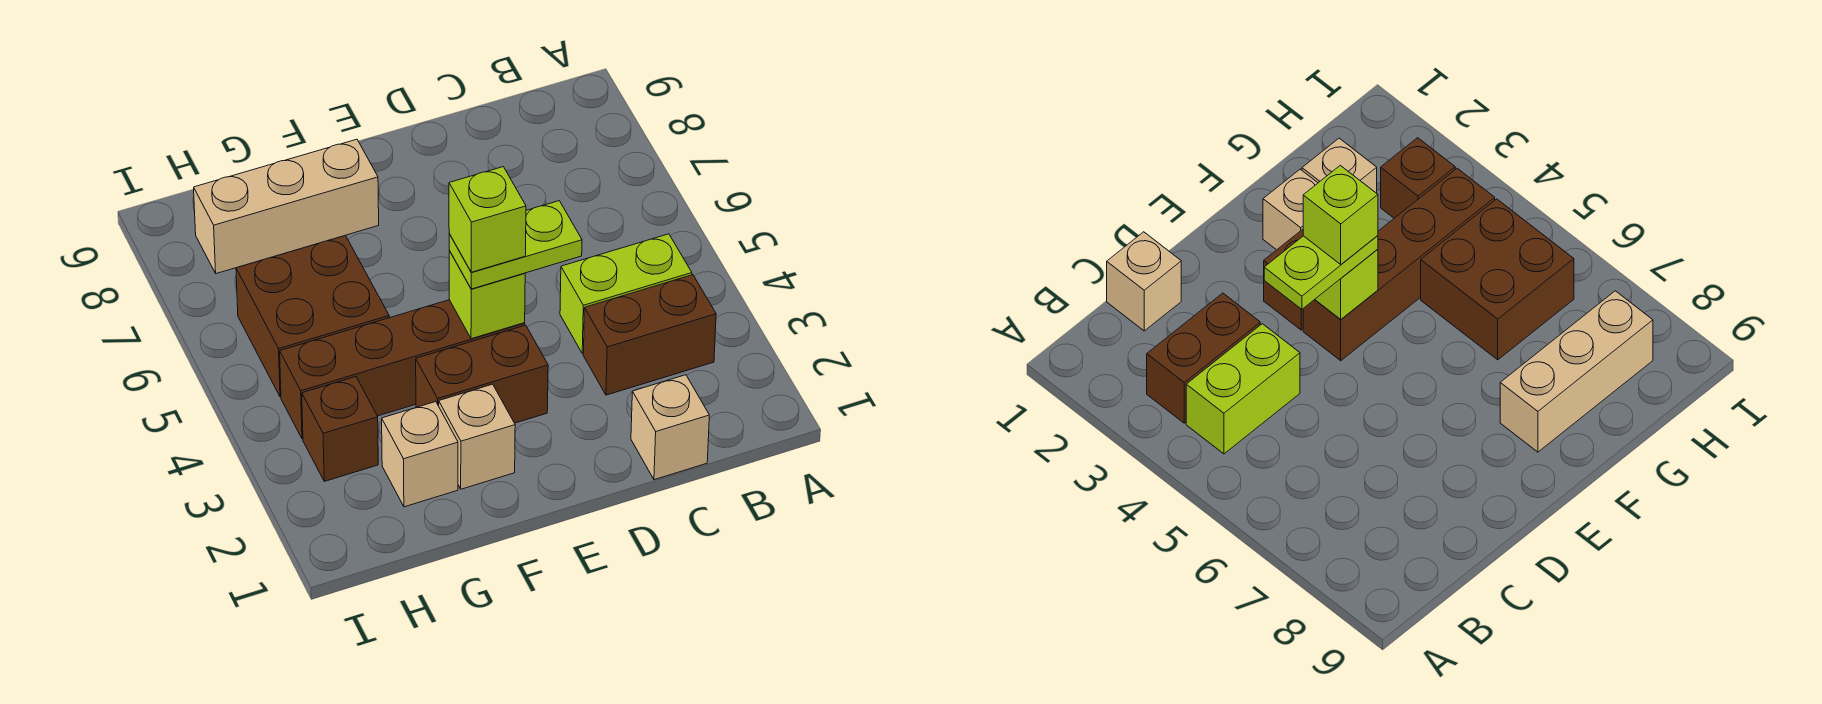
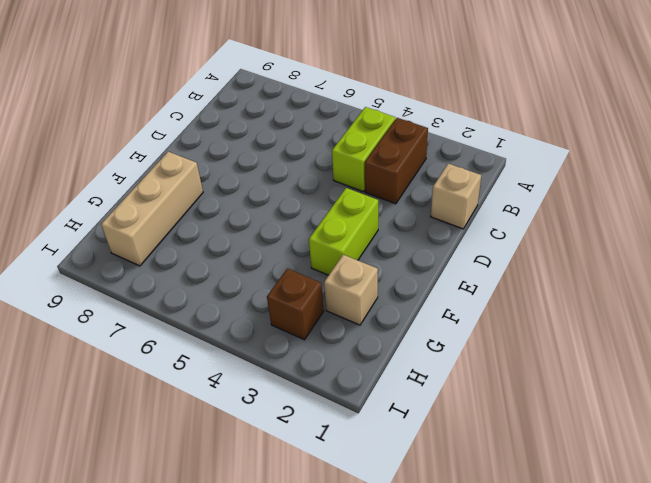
lime 1x2 brick [309,188,378,275] -> brown 1x2 brick [416,325,548,423]
none -> brown 1x4 brick [280,300,525,439]
none -> tan 1x1 brick [439,384,515,489]
none -> brown 2x2 brick [236,236,389,397]

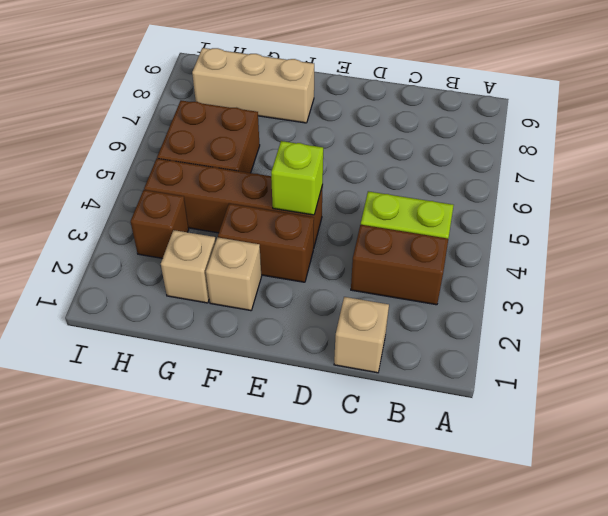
none -> lime 1x2 plate [449,201,582,289]
none -> lime 1x1 brick [449,167,526,272]

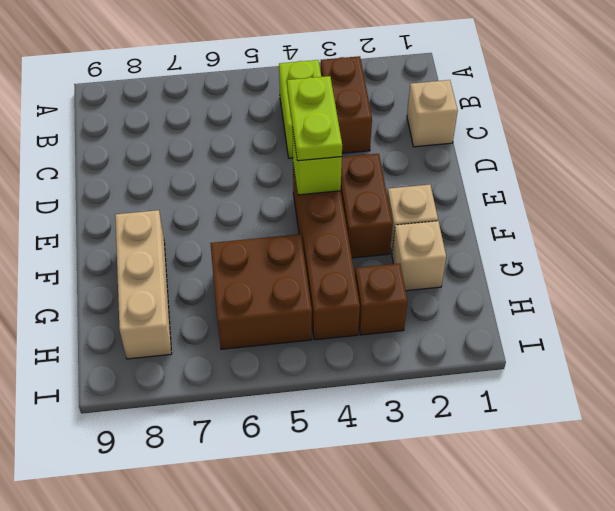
none -> lime 1x1 brick [449,167,526,272]

